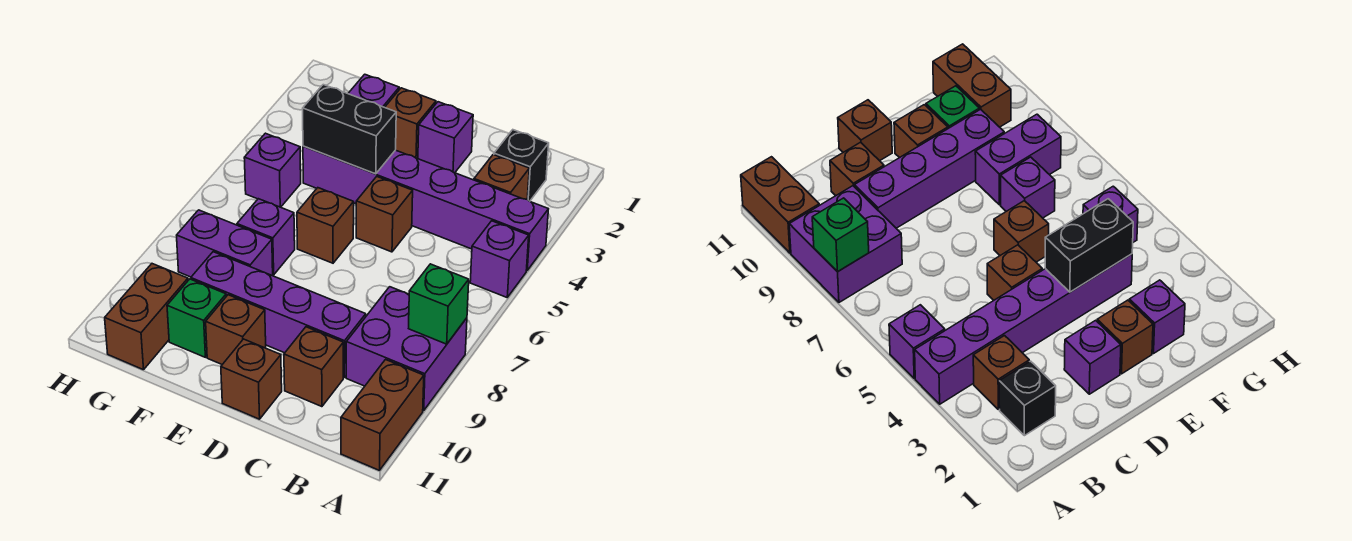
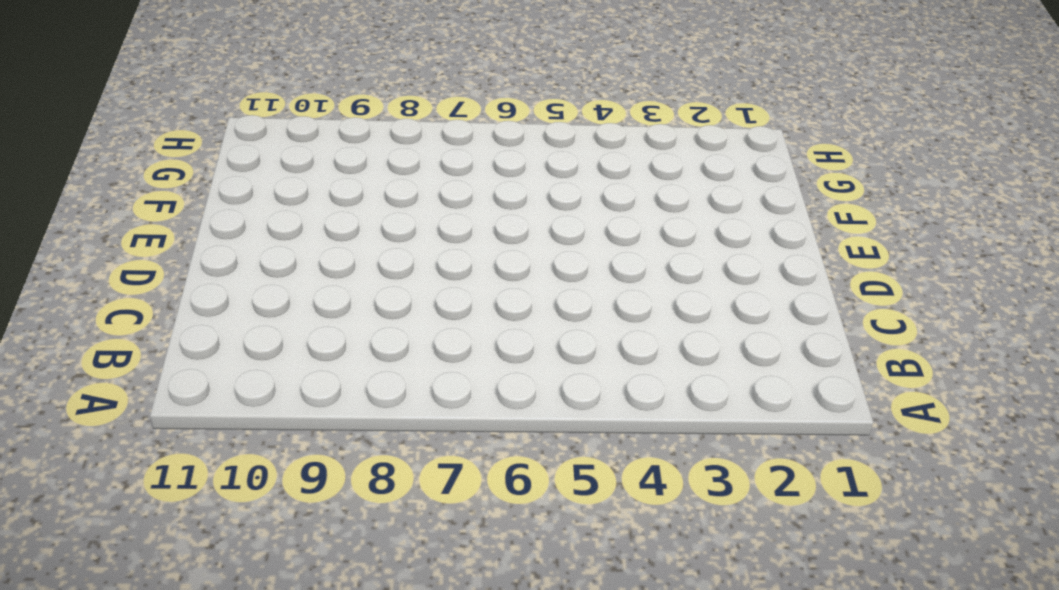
none -> purple 1x6 brick [303,146,548,271]
none -> purple 1x1 brick [470,221,529,297]
none -> purple 2x2 brick [346,287,467,411]

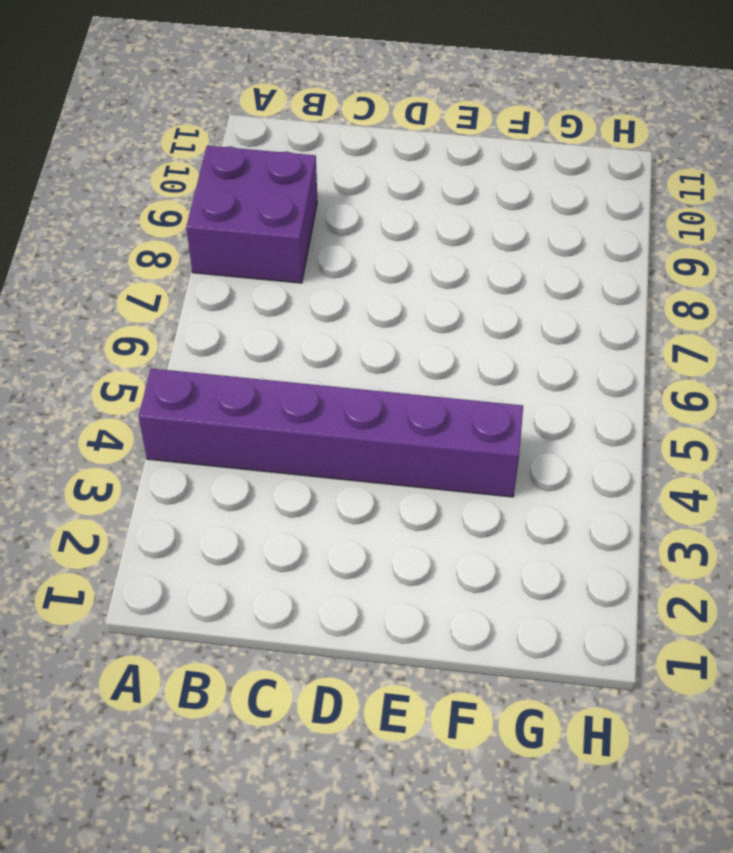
none -> purple 1x1 brick [470,221,529,297]
none -> brown 1x2 brick [341,360,424,470]
none -> black 1x1 brick [494,130,549,201]

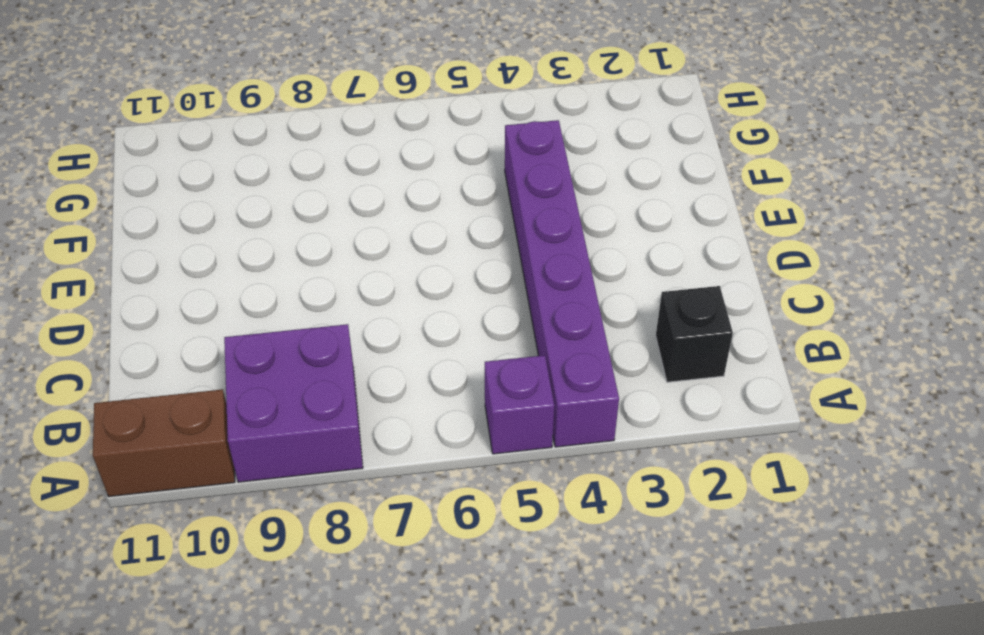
none -> brown 1x1 brick [474,155,529,199]
none -> purple 1x4 brick [191,252,366,377]
none -> brown 1x1 brick [284,327,343,407]

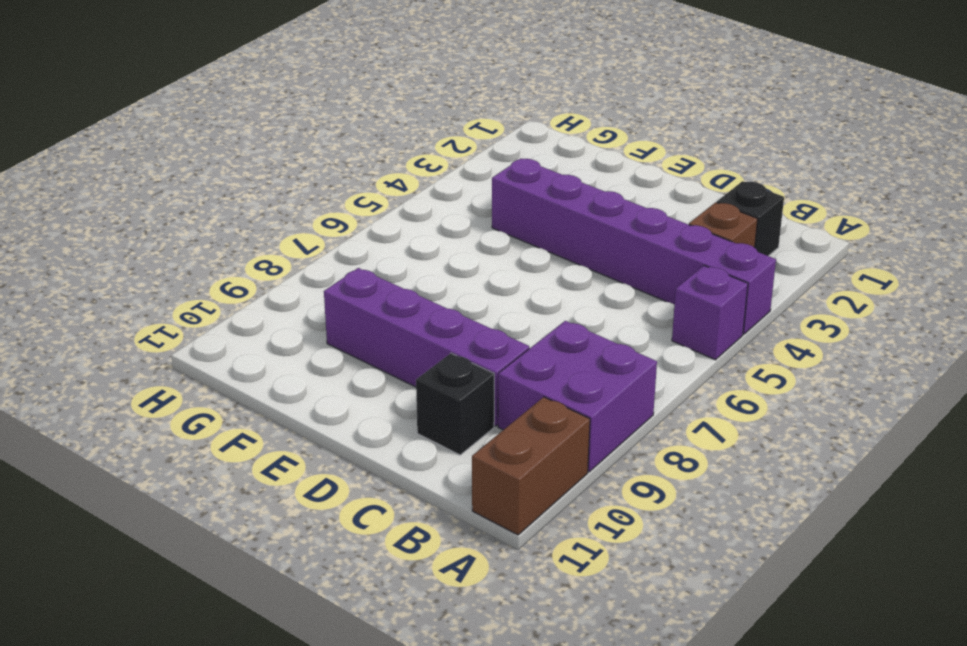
black 1x1 brick [416,353,494,455] -> brown 1x1 brick [284,327,343,407]
none -> purple 1x1 brick [418,102,473,173]
none -> brown 1x1 brick [356,177,413,252]
none -> brown 1x1 brick [221,339,282,419]

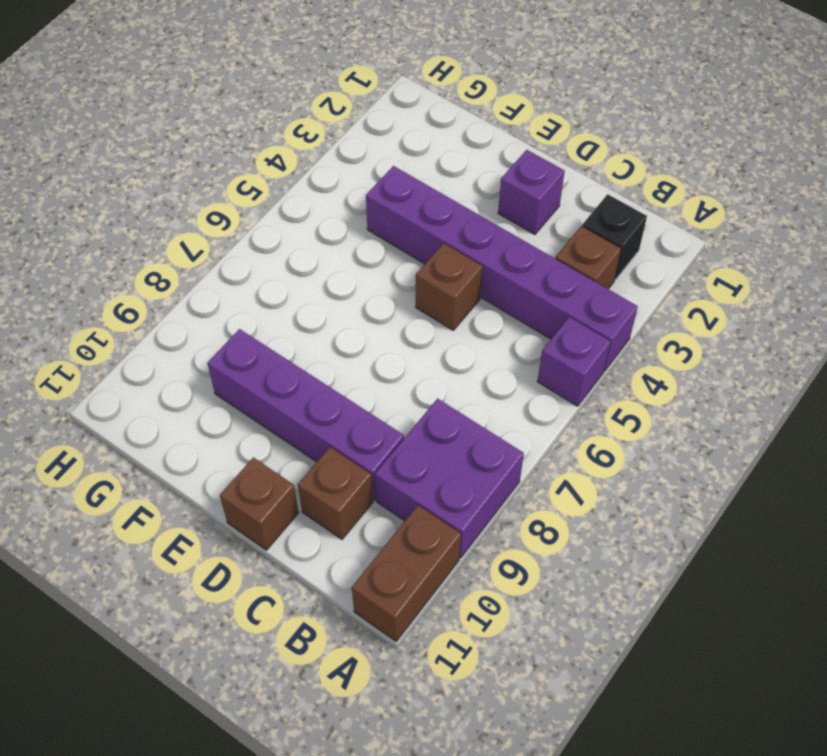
none -> brown 1x1 brick [385,88,436,159]
none -> brown 1x1 brick [297,188,354,263]
none -> brown 1x1 brick [206,295,266,365]

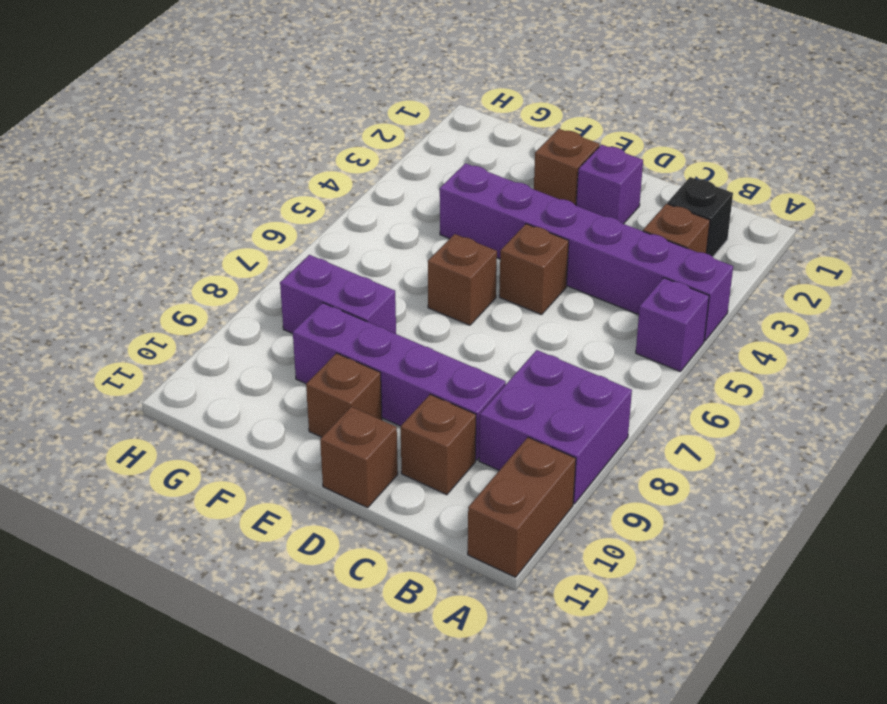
none -> purple 1x1 brick [348,74,399,107]
none -> purple 1x1 brick [237,199,295,275]
none -> green 1x1 brick [167,279,226,357]

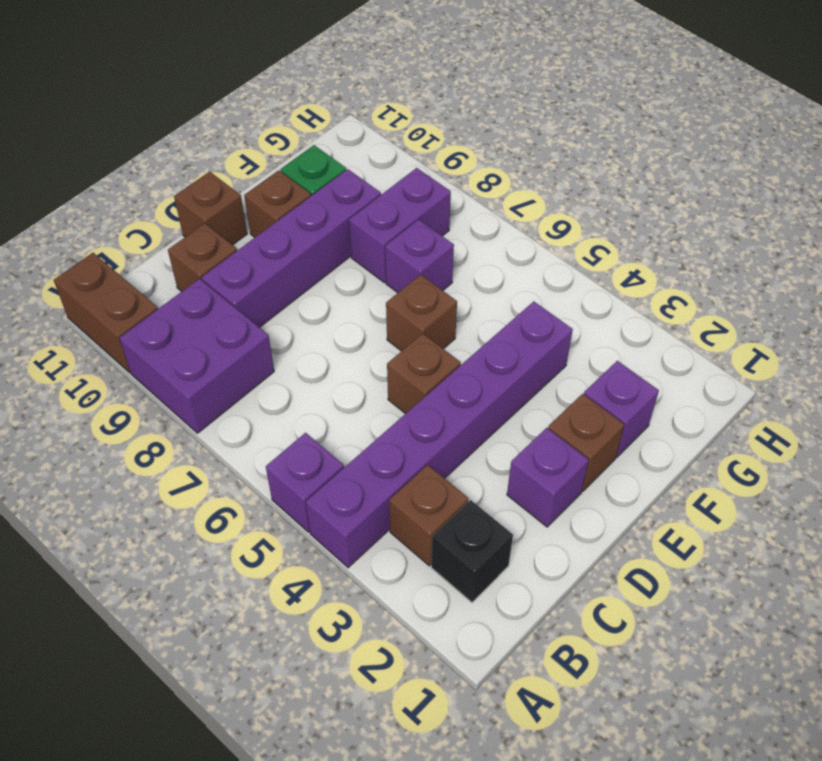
none -> purple 1x1 brick [244,133,301,207]
none -> brown 1x2 brick [105,264,188,370]
none -> green 1x1 brick [409,264,469,344]

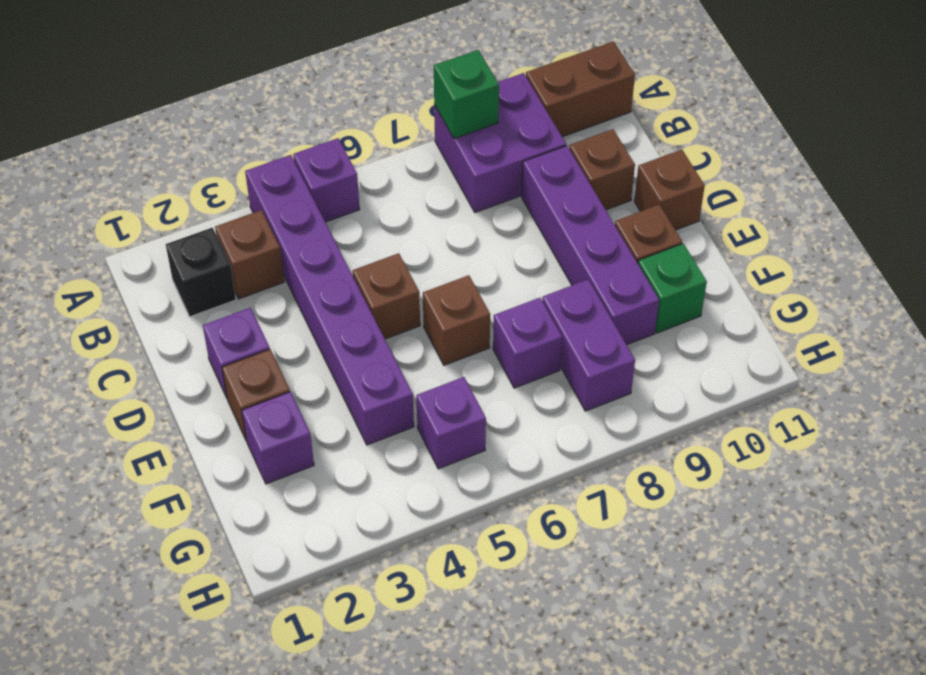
none -> brown 1x2 brick [105,264,188,370]
none -> black 1x2 brick [303,85,396,174]

